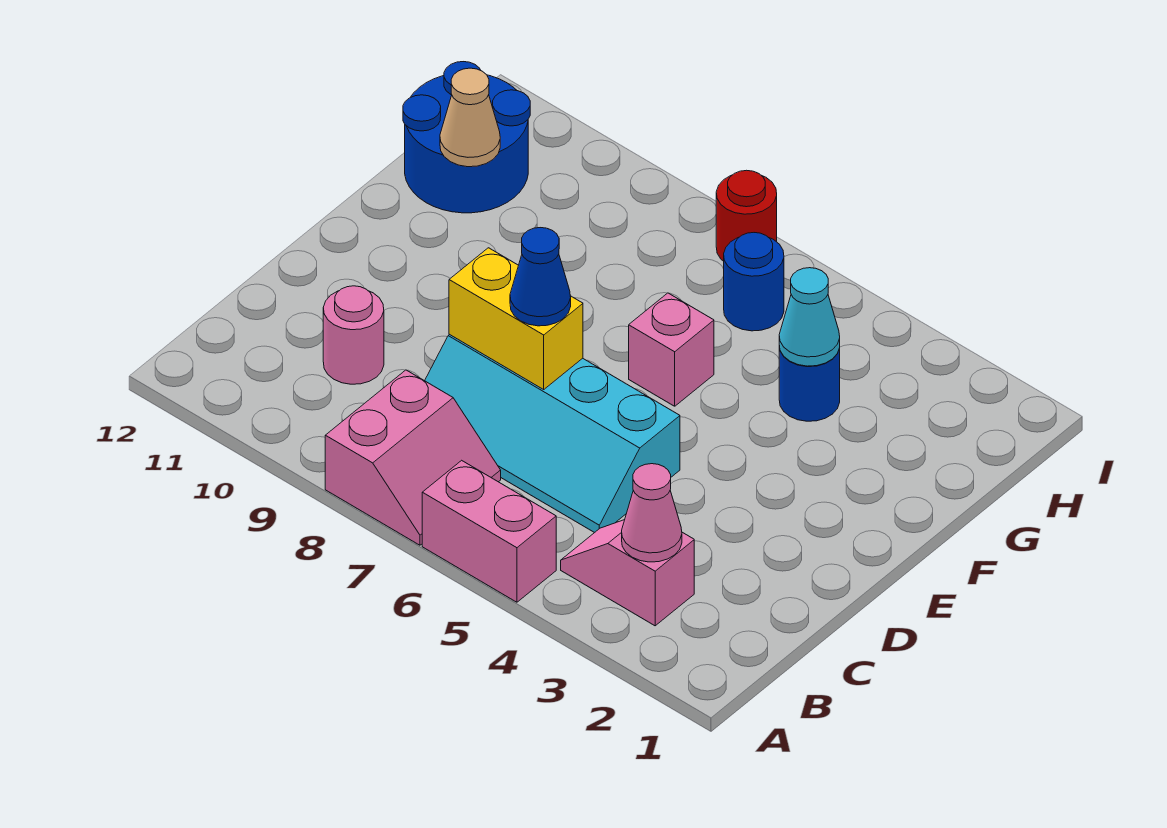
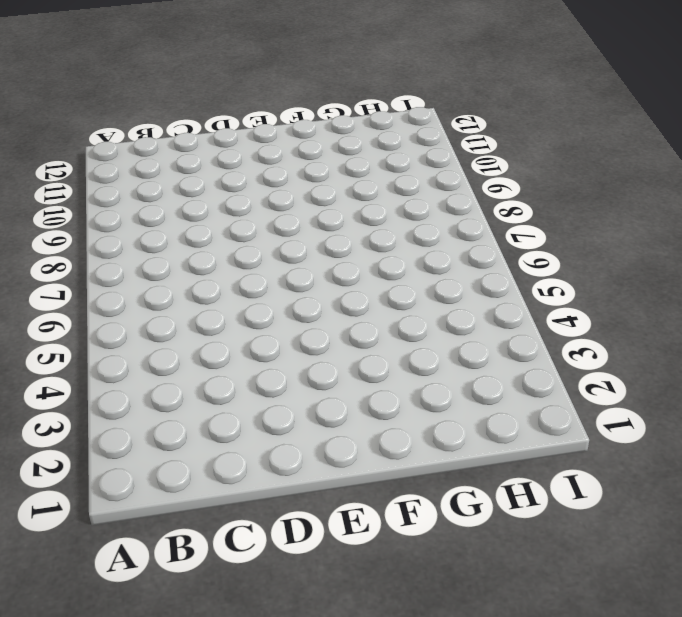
none -> pink 1x2 brick [422,460,556,602]
none -> pink 2x2 slope [325,370,501,545]
none -> pink 1x2 slope [561,520,694,626]

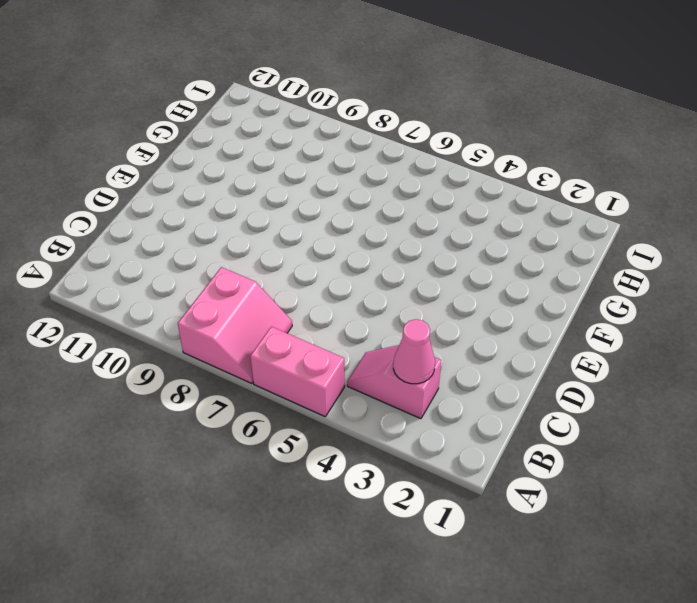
none -> cyan 2x4 slope [425,334,680,533]
none -> pink 1x1 round brick [323,286,384,384]
none -> pink 1x1 brick [629,293,714,406]

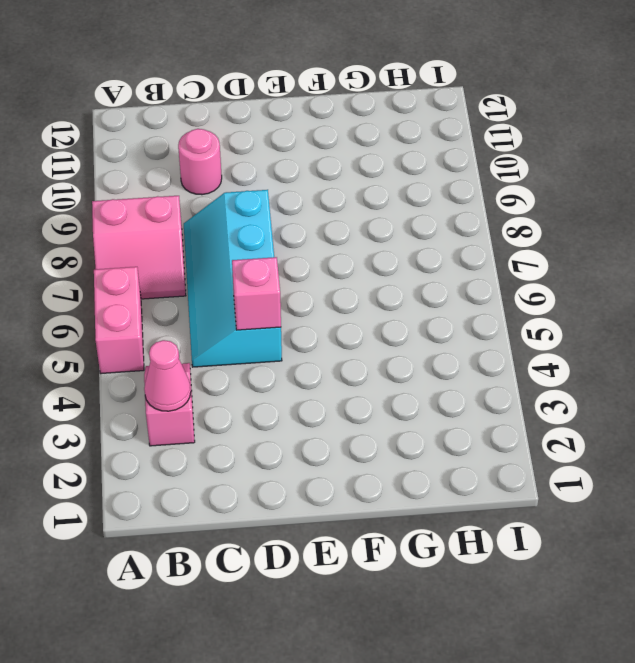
pink 1x1 brick [232,257,281,330] -> pink 1x1 brick moved to [629,293,714,406]
none -> blue 1x1 round brick [779,346,840,421]
none -> blue 2x2 round brick [403,62,530,213]
none -> blue 1x1 round brick [724,233,784,331]

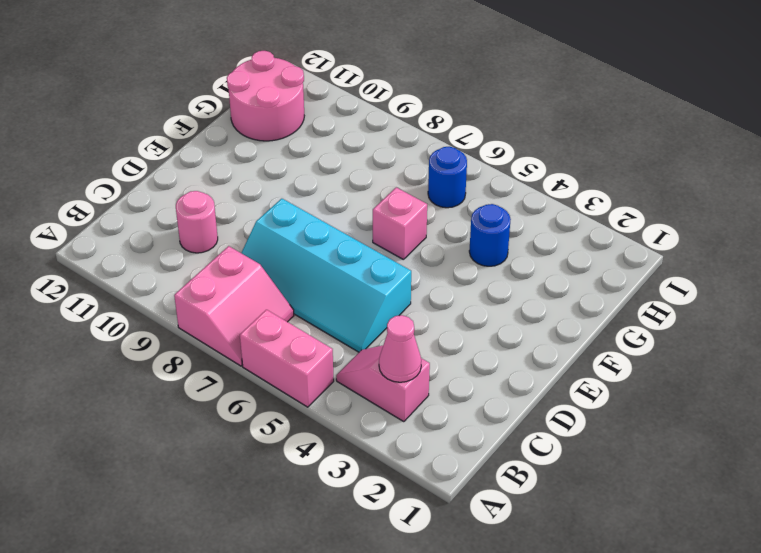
pink 2x2 round brick [227,51,304,141] -> blue 2x2 round brick [403,62,530,213]
none -> red 1x1 round brick [716,170,777,261]
none -> yellow 1x2 brick [449,248,583,389]
none -> cyan 1x1 cone [779,268,840,366]

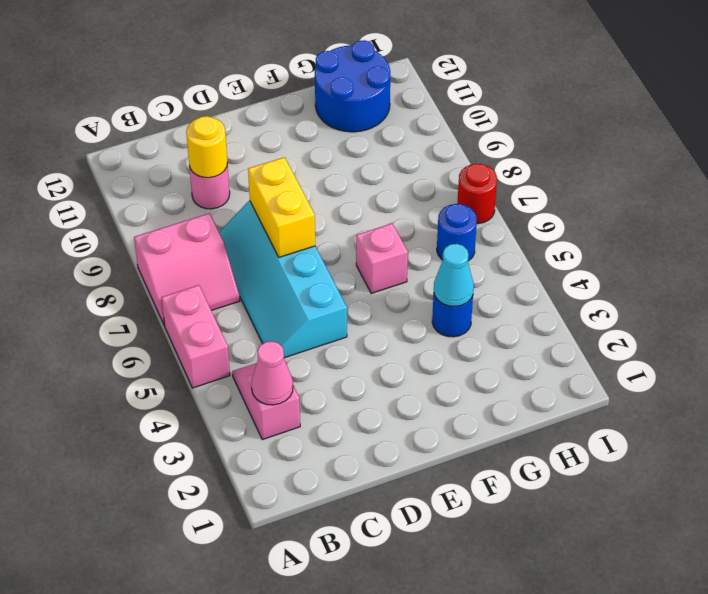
yellow 1x1 round brick [186,116,228,178] -> none
none -> tan 1x1 cone [440,68,500,167]
none -> blue 1x1 cone [510,228,571,326]

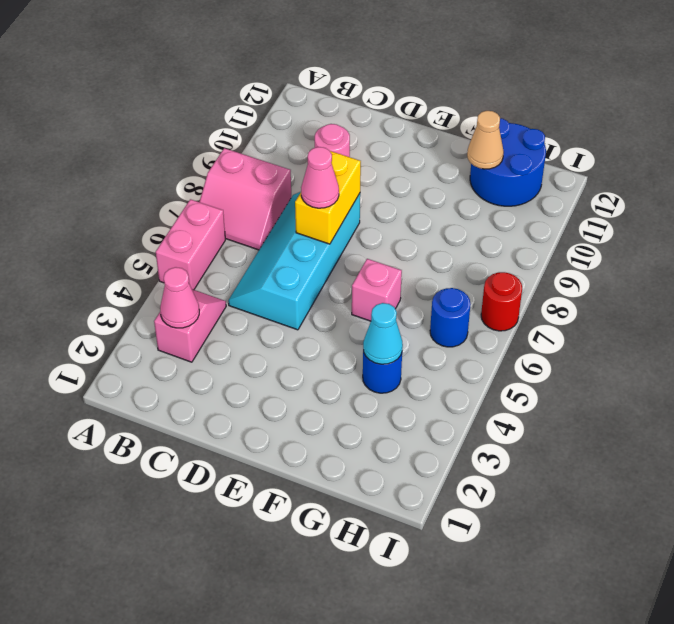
pink 1x1 cone [301,147,339,208] -> blue 1x1 cone [510,228,571,326]

